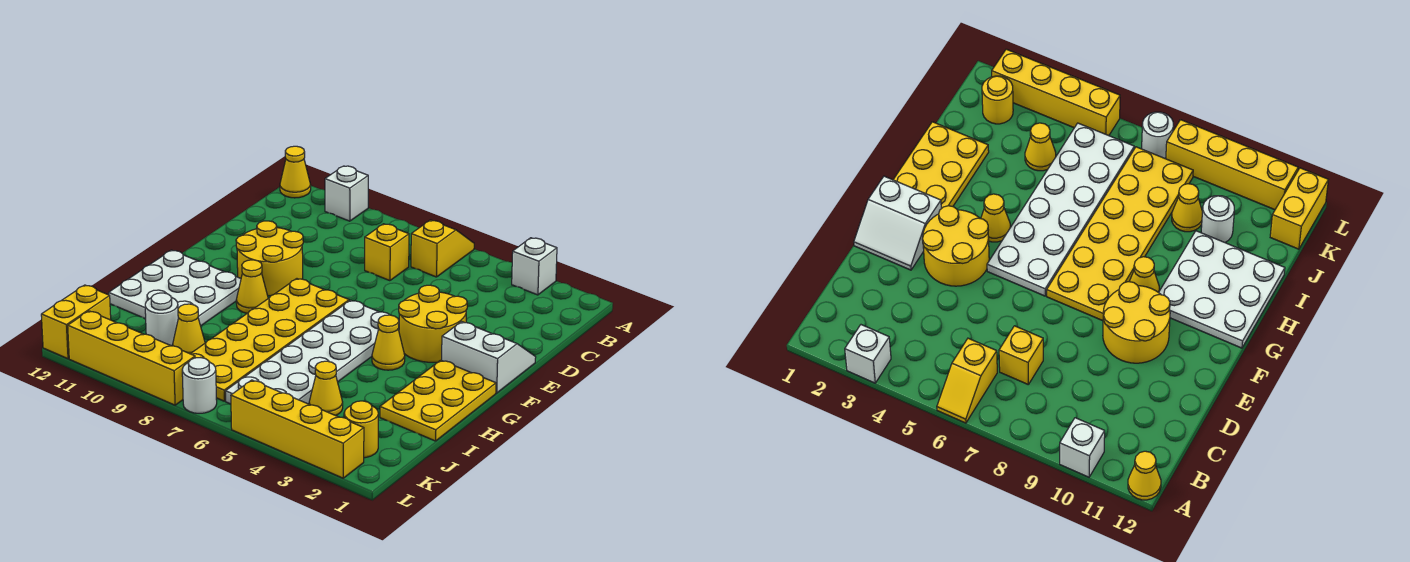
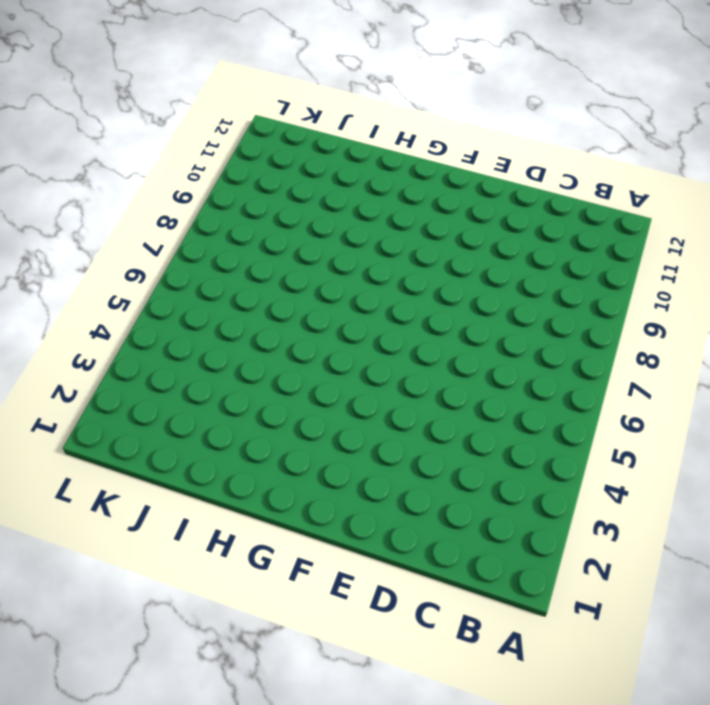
none -> white 1x1 brick [512,238,557,295]
none -> yellow 1x2 slope [411,220,474,277]
none -> white 1x1 brick [325,166,368,221]

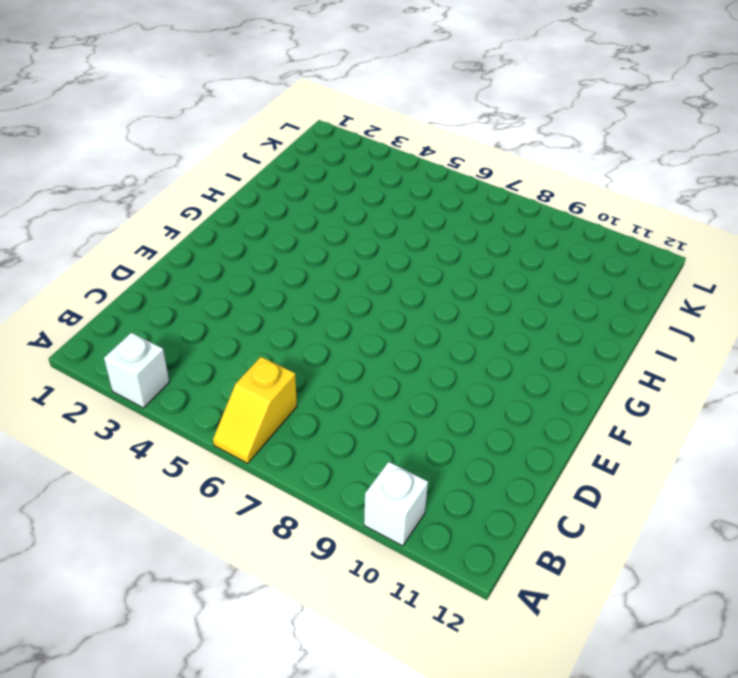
none -> yellow 1x1 cone [280,146,311,198]
none -> yellow 1x1 brick [365,224,409,281]
none -> white 2x2 slope [442,321,536,393]

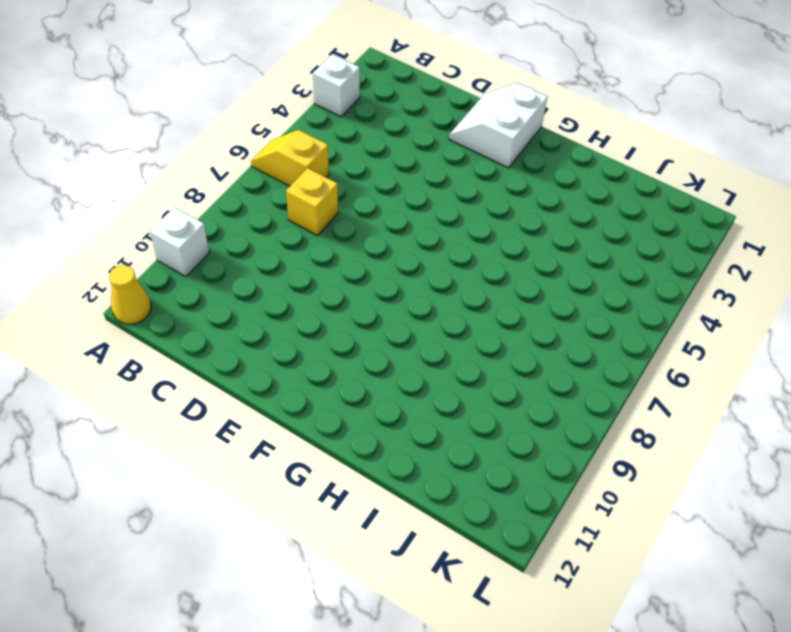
none -> yellow 2x2 round brick [399,285,467,363]
none -> yellow 2x2 round brick [236,221,303,296]
none -> white 2x6 plate [225,300,399,404]

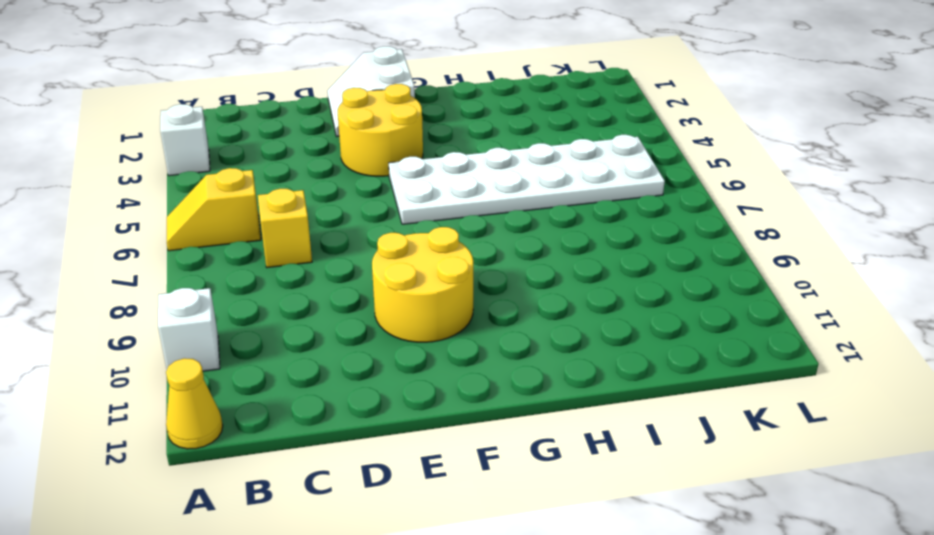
none -> yellow 2x6 plate [191,279,349,401]
none -> yellow 2x3 plate [380,360,496,441]
none -> yellow 1x1 cone [372,315,405,370]

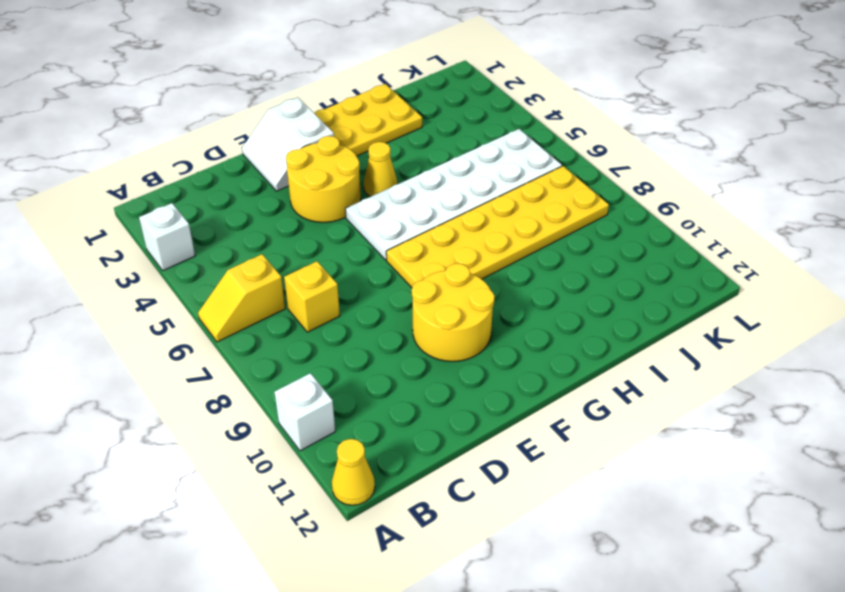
none -> yellow 1x1 cone [236,260,268,313]
none -> white 3x3 plate [109,250,241,326]
none -> yellow 1x1 cone [309,361,343,416]

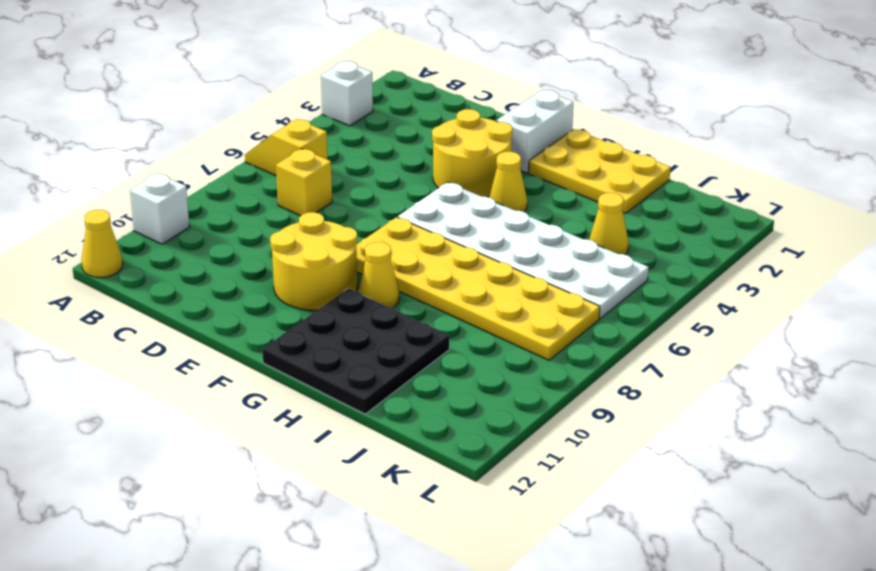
black 3x3 plate [262,289,449,414] -> white 3x3 plate [109,250,241,326]
none -> yellow 1x1 cone [173,304,205,354]
none -> white 1x1 round brick [145,293,178,346]
none -> yellow 1x1 round brick [344,401,378,458]

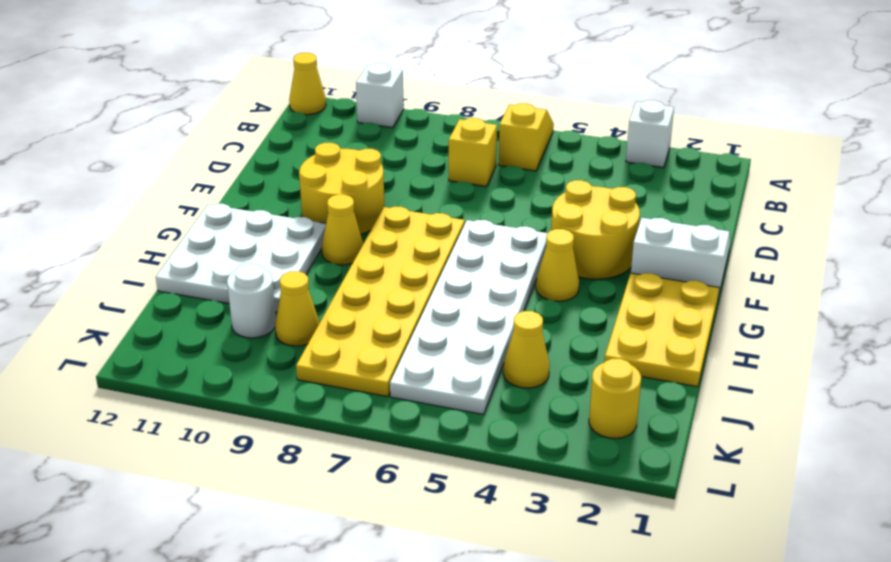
none -> yellow 1x2 brick [41,285,111,359]
none -> yellow 1x4 brick [231,380,364,478]
none -> white 1x1 round brick [182,358,217,413]

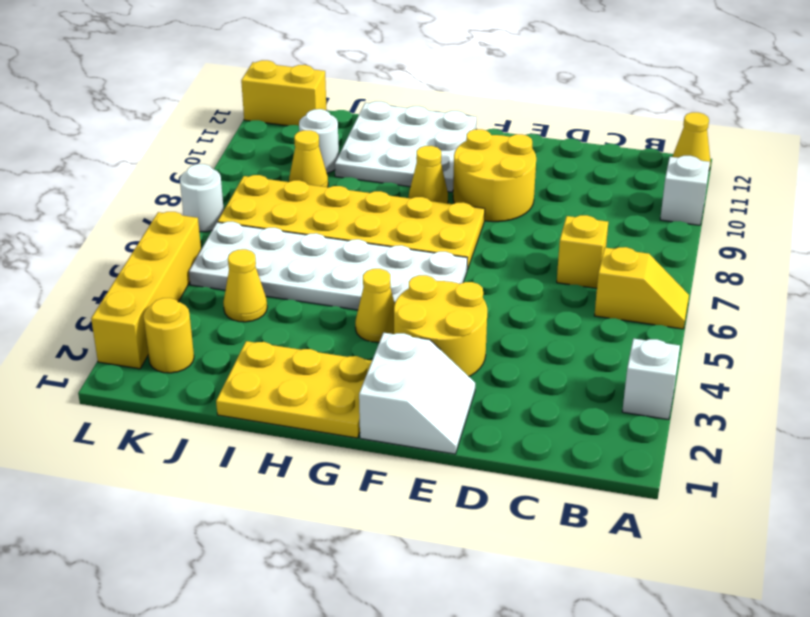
none -> yellow 1x4 brick [68,311,195,405]

